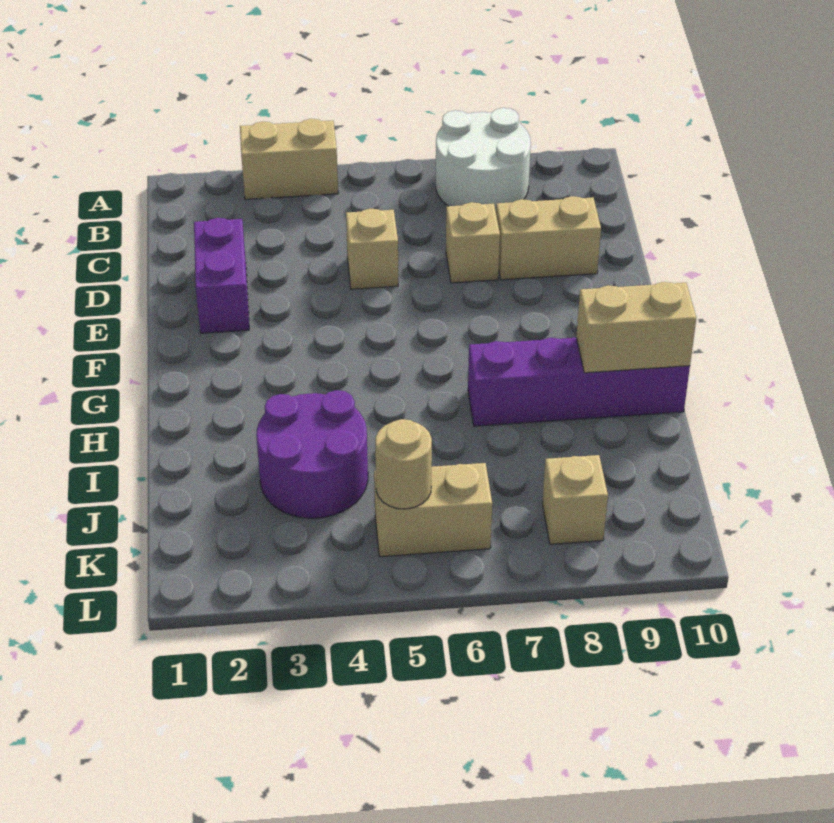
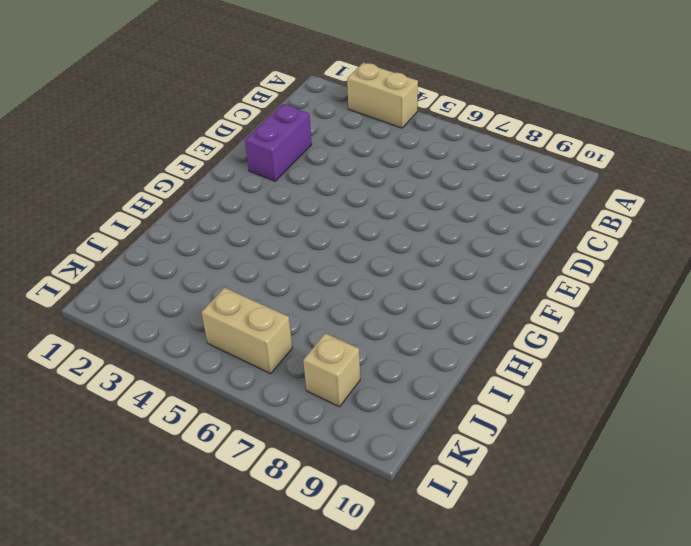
none -> white 2x2 round brick [436,108,531,211]
none -> tan 1x1 brick [346,208,398,289]
none -> tan 1x1 brick [446,202,500,283]

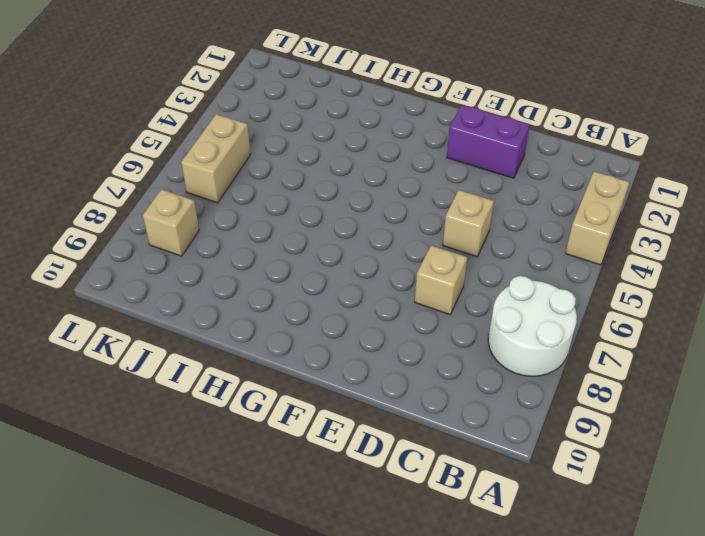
none -> tan 1x2 brick [496,196,601,280]
none -> purple 1x4 brick [468,338,690,426]
none -> purple 2x2 round brick [256,390,368,518]

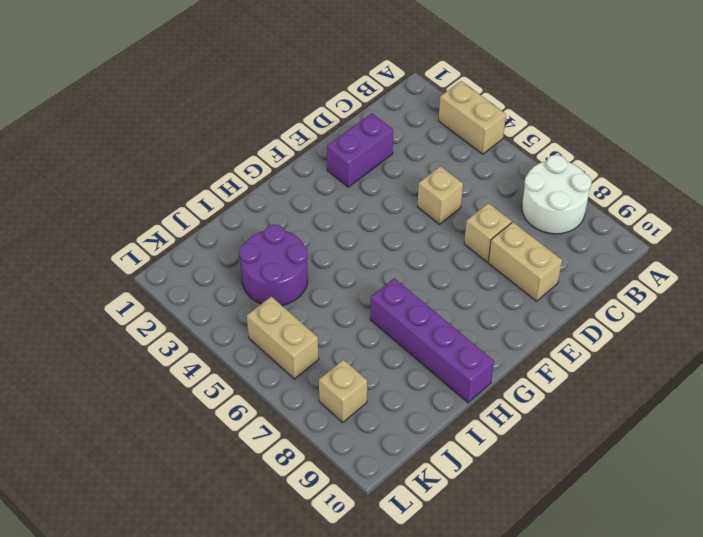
none -> tan 1x2 brick [576,282,696,373]
none -> tan 1x1 round brick [375,419,432,509]

